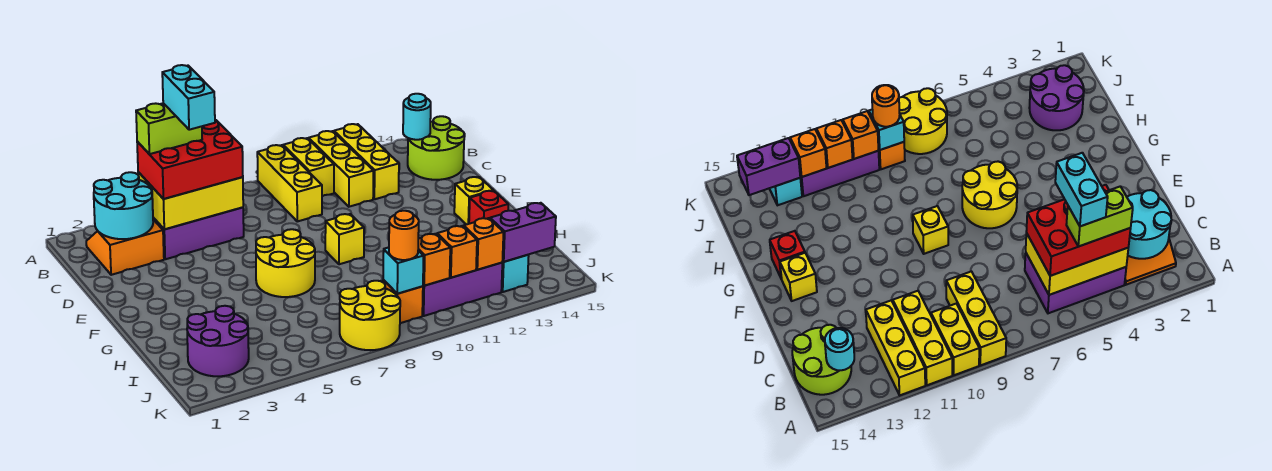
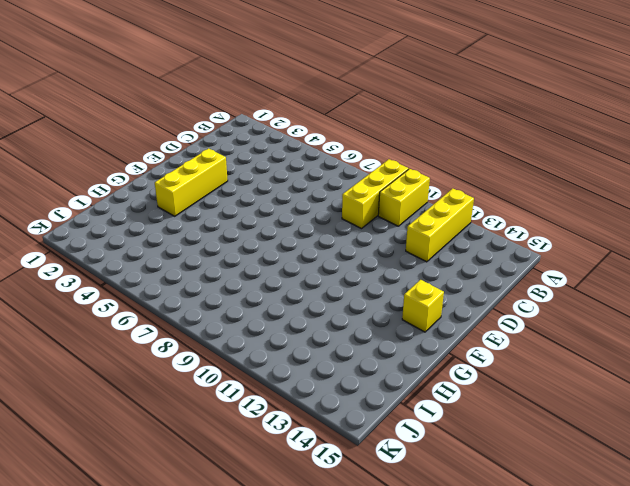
yellow 1x3 brick [155,148,228,216] -> yellow 1x3 brick moved to [309,131,373,207]
none -> orange 2x2 slope [86,220,164,275]
none -> purple 2x3 brick [153,207,244,259]
none -> lime 2x2 round brick [408,116,465,180]

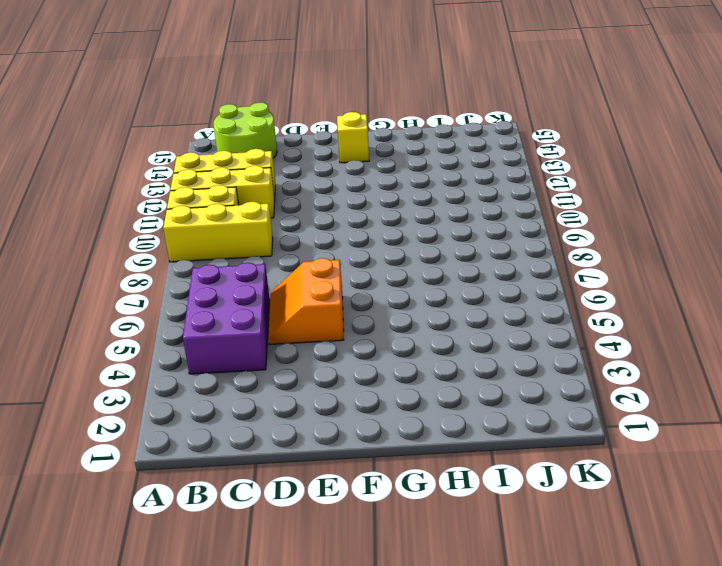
orange 2x2 slope [268,258,344,345] -> orange 2x2 slope moved to [86,220,164,275]
none -> yellow 2x2 round brick [256,229,315,297]
none -> yellow 1x1 brick [325,214,364,264]
none -> red 1x1 brick [469,191,508,224]

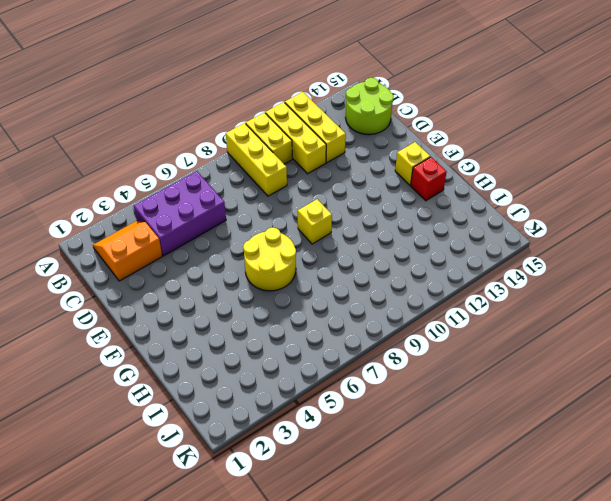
none -> purple 2x2 round brick [187,306,249,376]
none -> yellow 2x2 round brick [340,281,400,350]
none -> orange 1x1 brick [383,280,423,323]

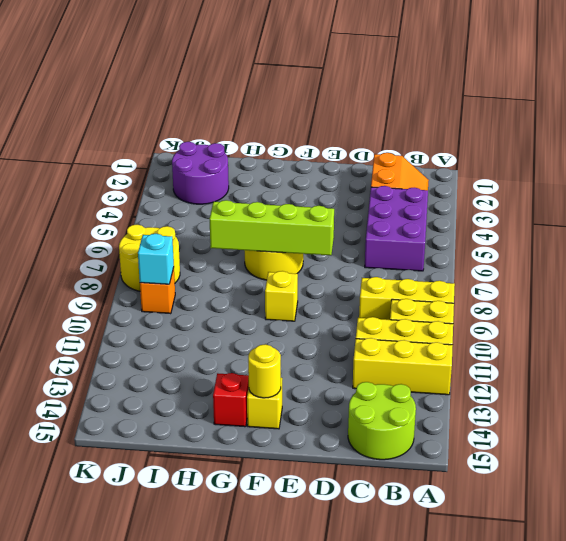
lime 1x4 brick [210,200,334,255] -> none
yellow 1x1 round brick [248,344,281,398] -> none
none -> purple 1x3 brick [422,263,502,316]
none -> cyan 1x1 brick [501,255,529,292]
none -> cyan 2x2 round brick [94,172,153,239]

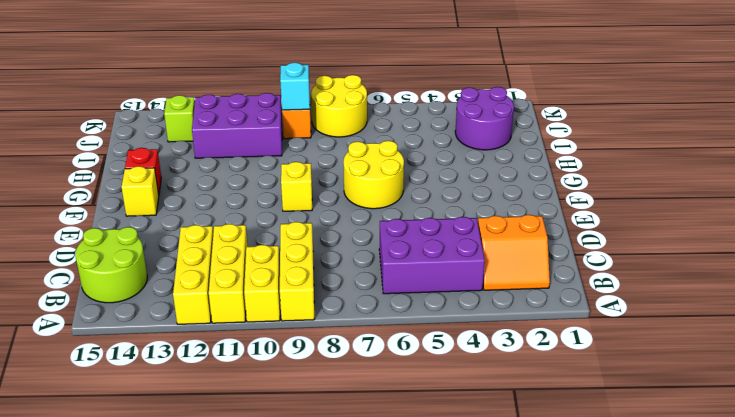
purple 2x3 brick [192,93,282,158] -> purple 1x3 brick [422,263,502,316]
lime 1x1 brick [164,95,195,142] -> cyan 1x1 brick [501,255,529,292]
none -> cyan 2x2 round brick [94,172,153,239]
none -> yellow 2x3 brick [138,172,243,229]
none -> cyan 1x1 round brick [403,94,431,140]

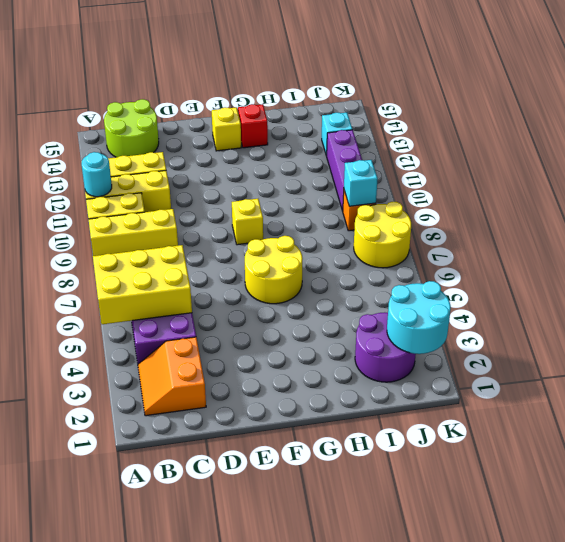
yellow 2x3 brick [93,245,192,324] -> yellow 2x3 brick turned to [138,172,243,229]
cyan 1x1 round brick [81,152,112,197] -> cyan 1x1 round brick moved to [403,94,431,140]
cyan 2x2 round brick [387,281,451,354] -> cyan 2x2 round brick moved to [94,172,153,239]
none -> orange 1x1 brick [418,234,450,286]
none -> orange 1x1 brick [437,226,477,278]
none -> orange 1x1 brick [464,218,503,270]

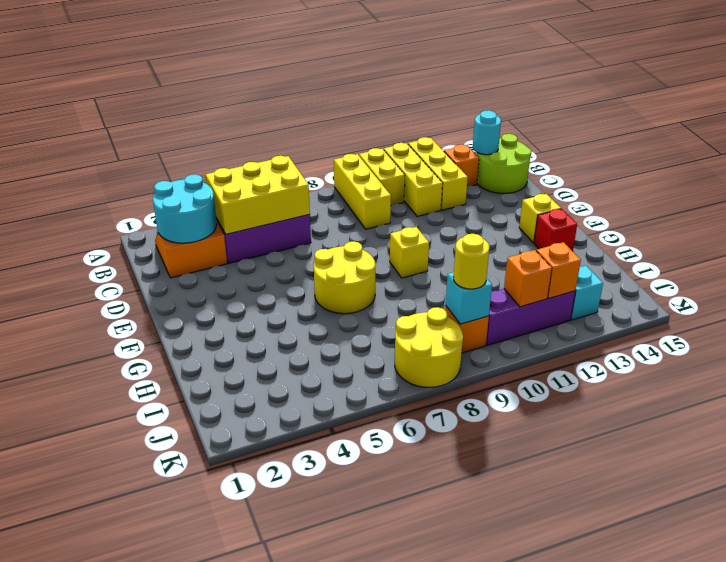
orange 1x1 brick [444,145,479,186] -> orange 1x1 brick moved to [418,234,450,286]
yellow 1x1 round brick [454,234,489,289] -> orange 1x1 round brick [389,211,419,260]
none -> purple 2x2 round brick [187,306,249,376]
none -> purple 1x2 brick [490,203,556,262]
none -> red 2x3 brick [137,120,243,199]

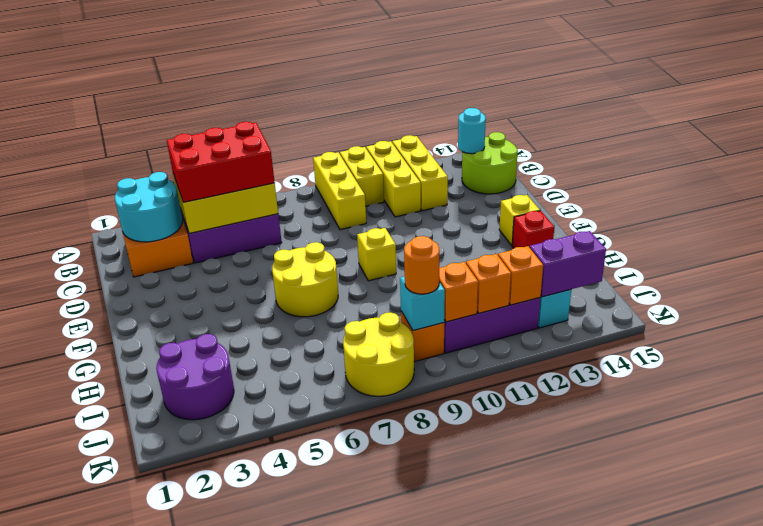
none -> lime 1x2 brick [136,103,202,154]
none -> cyan 1x2 brick [162,65,215,130]

